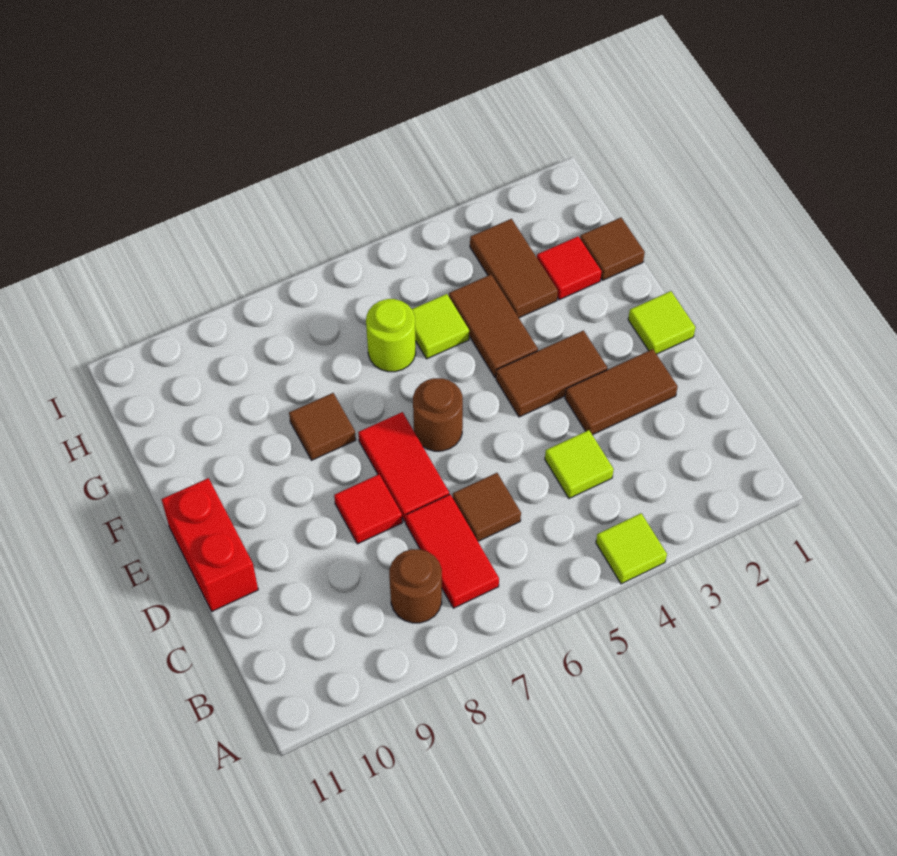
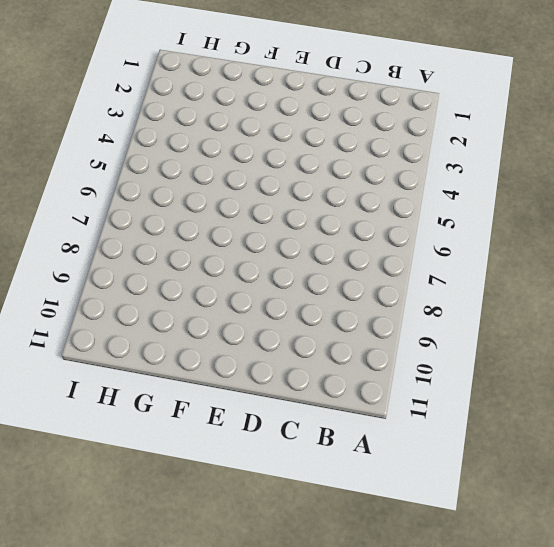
none -> lime 1x1 tile [596,513,667,584]
none -> red 1x2 tile [405,494,499,608]
none -> brown 1x1 round brick [389,549,442,623]

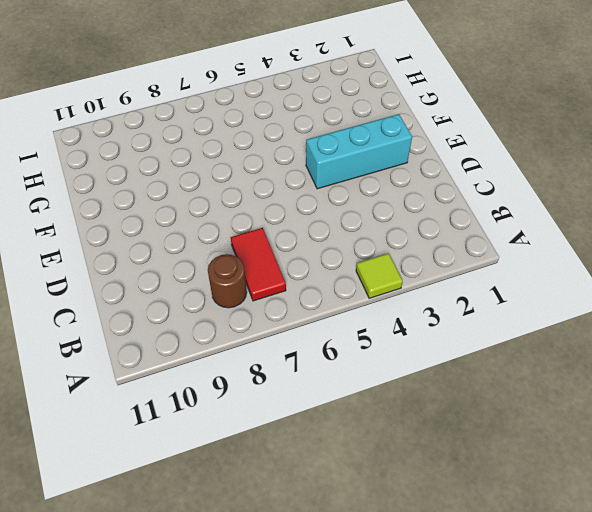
cyan 1x3 brick [306,114,412,189] -> brown 1x2 tile [496,331,607,417]
none -> lime 1x1 tile [545,430,614,498]
none -> brown 1x1 tile [453,473,521,541]
none -> brown 1x2 tile [565,349,678,435]

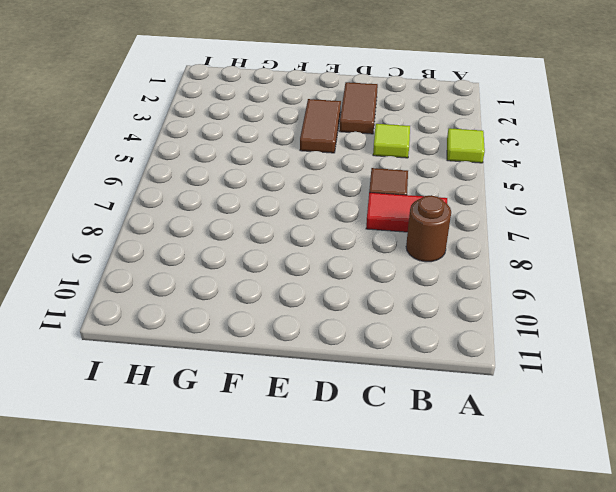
none -> red 1x2 tile [358,412,449,522]
none -> red 1x1 tile [334,474,402,544]
none -> red 1x2 brick [161,478,258,611]

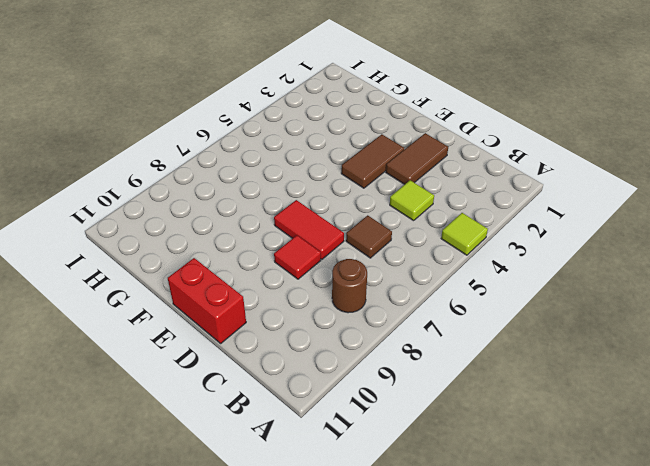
none -> red 1x2 tile [405,494,499,608]
none -> lime 1x1 tile [628,291,696,354]
none -> brown 1x1 round brick [413,378,463,451]

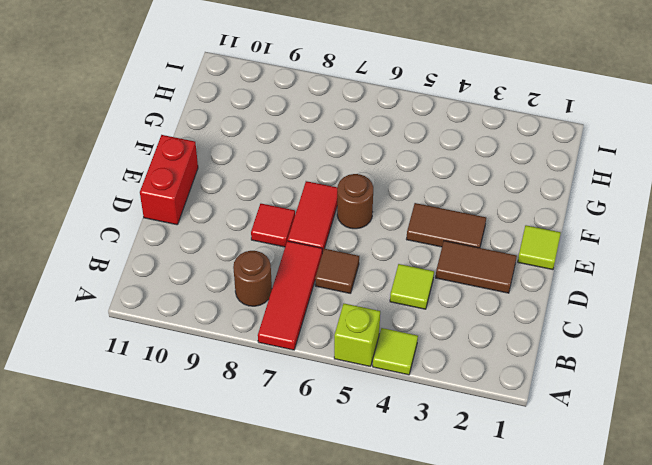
lime 1x1 brick [334,304,380,367] -> none
red 1x3 tile [258,241,322,350] -> red 1x2 tile [405,494,499,608]
none -> brown 1x2 tile [449,275,538,377]
none -> brown 1x1 tile [289,393,356,460]
none -> brown 1x1 tile [580,218,645,280]

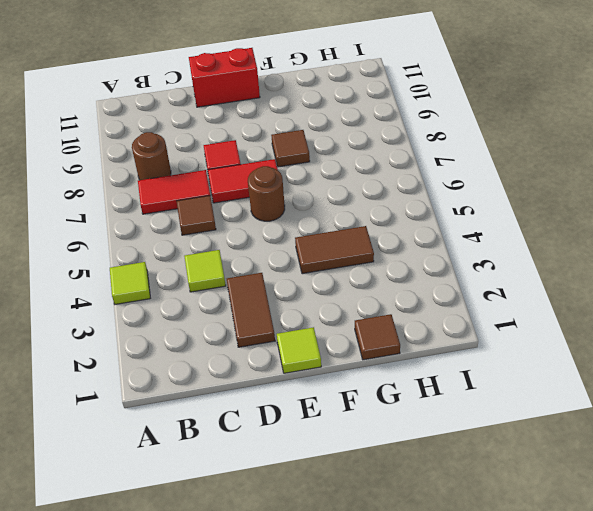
none -> brown 1x2 tile [496,331,607,417]
none -> red 1x1 tile [537,236,602,300]
none -> brown 1x2 tile [470,219,558,318]

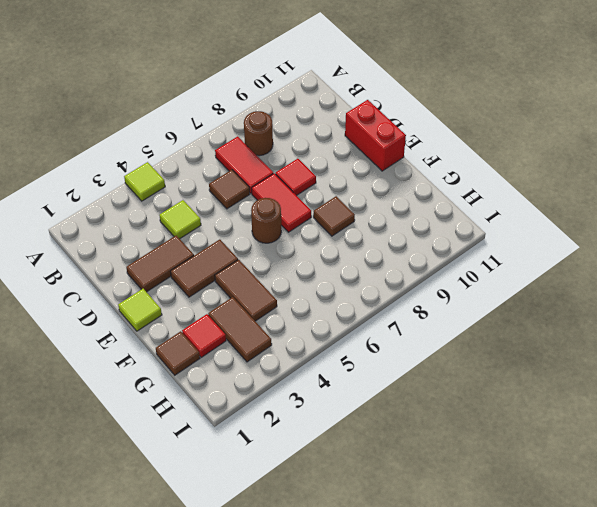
none -> lime 1x1 tile [412,294,469,359]
none -> lime 1x1 round brick [366,299,416,372]

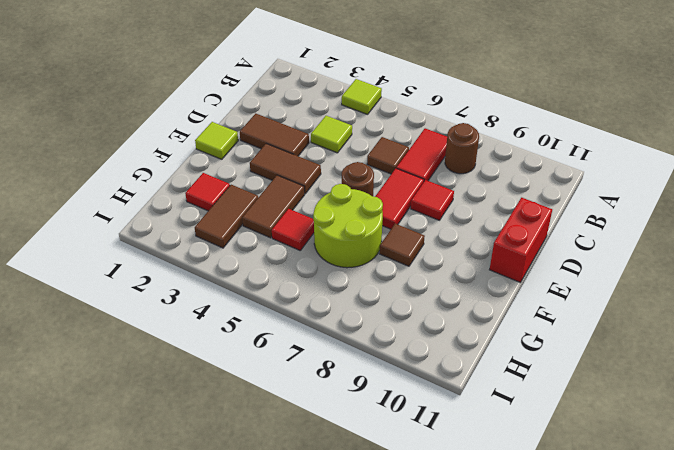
lime 2x2 round brick [313,184,383,268] -> lime 1x1 round brick [366,299,416,372]
red 1x1 tile [272,209,314,250] -> lime 1x1 tile [412,294,469,359]
none -> brown 1x1 tile [580,218,645,280]

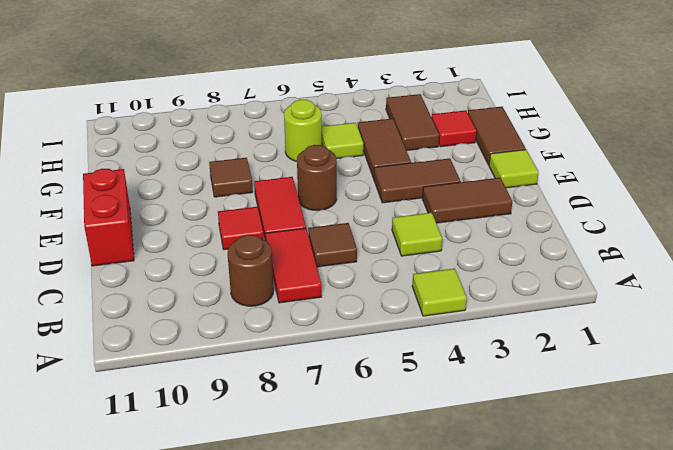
brown 1x2 tile [468,107,526,165] -> brown 1x1 tile [580,218,645,280]

